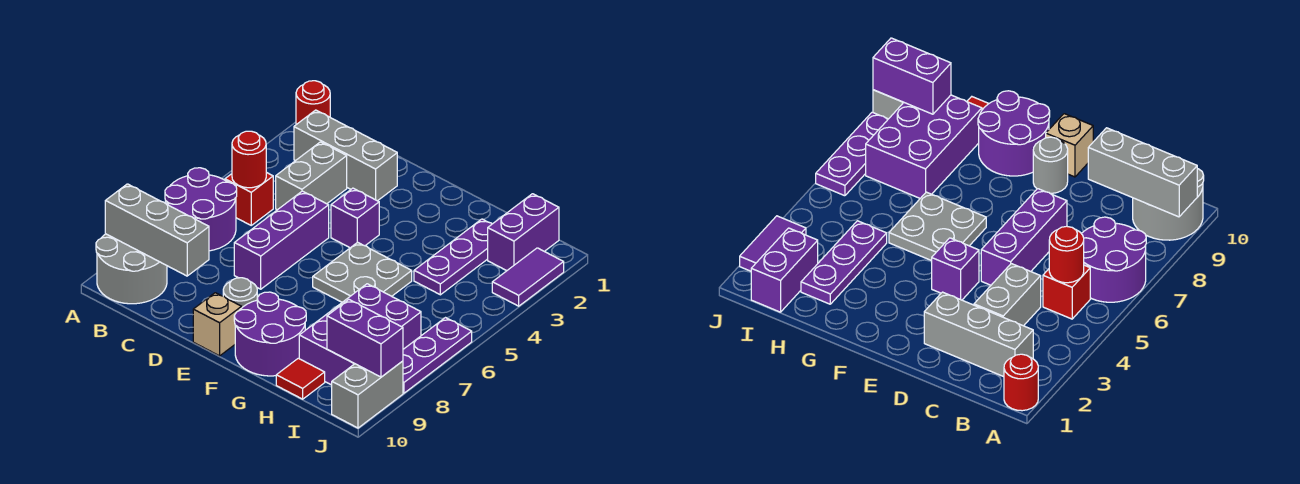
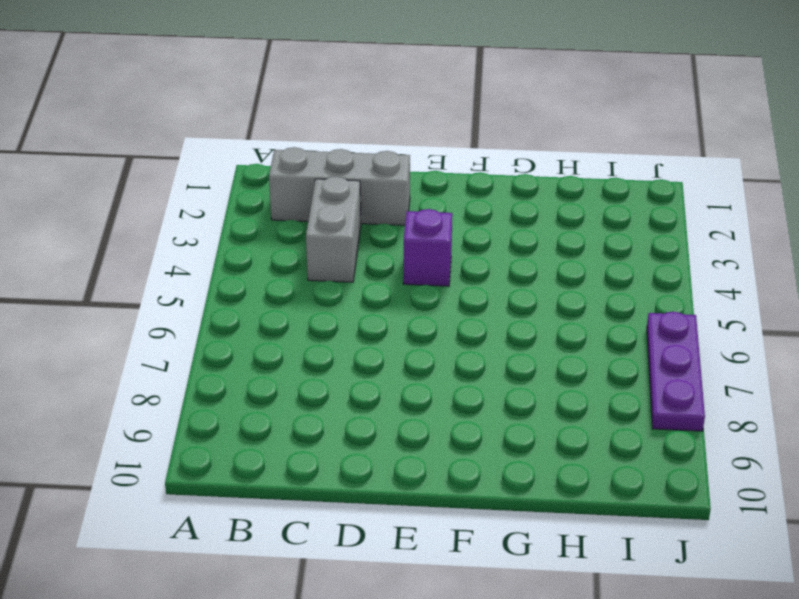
none -> red 1x1 round brick [296,81,330,125]
none -> purple 2x2 round brick [165,168,237,251]
none -> grey 2x2 round brick [96,234,167,304]

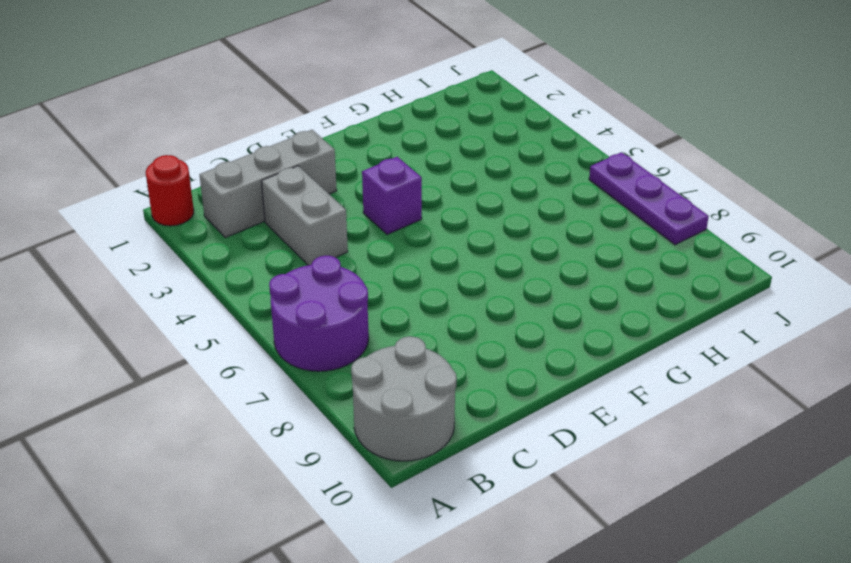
none -> red 1x1 brick [225,172,273,225]
none -> purple 1x3 brick [234,191,329,289]
none -> grey 1x1 round brick [223,278,257,307]

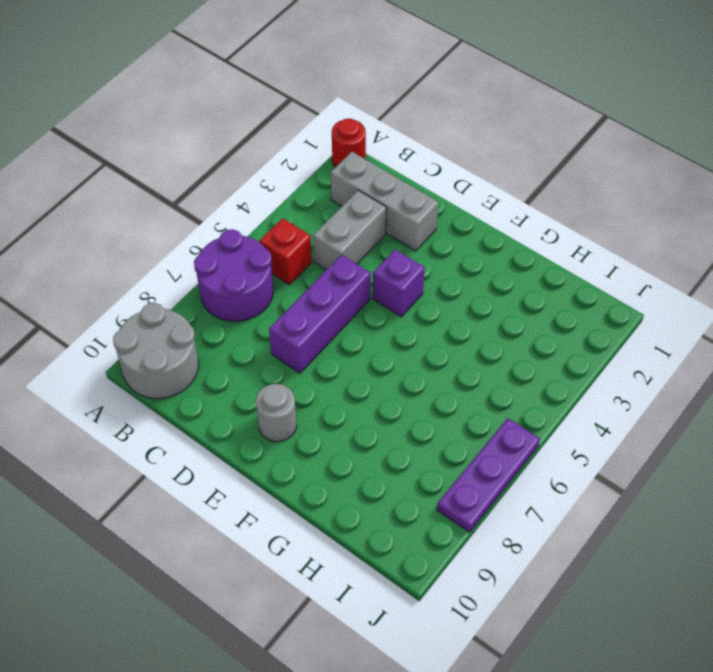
none -> tan 1x1 brick [193,293,242,356]
none -> grey 2x2 plate [313,242,412,302]
none -> purple 2x2 round brick [234,292,306,376]

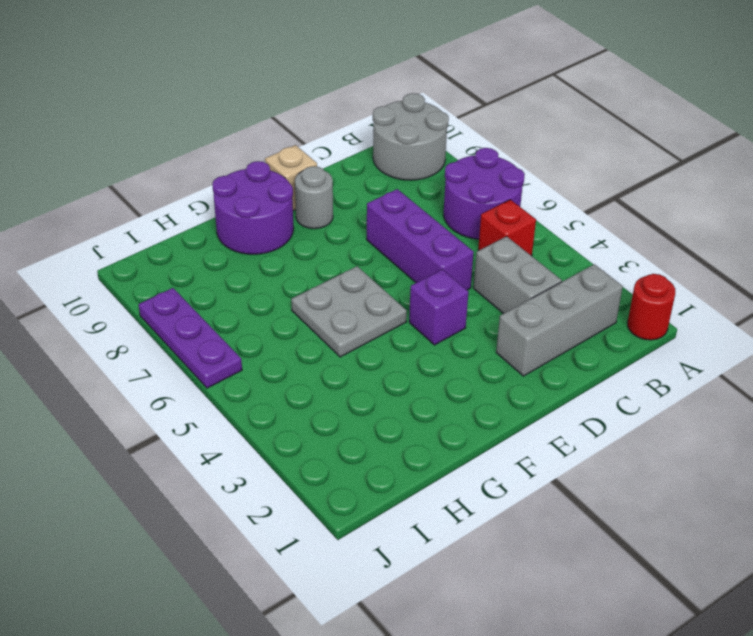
none -> purple 1x3 plate [414,219,492,295]
none -> purple 2x3 brick [299,284,421,385]
none -> red 1x1 tile [276,358,325,399]

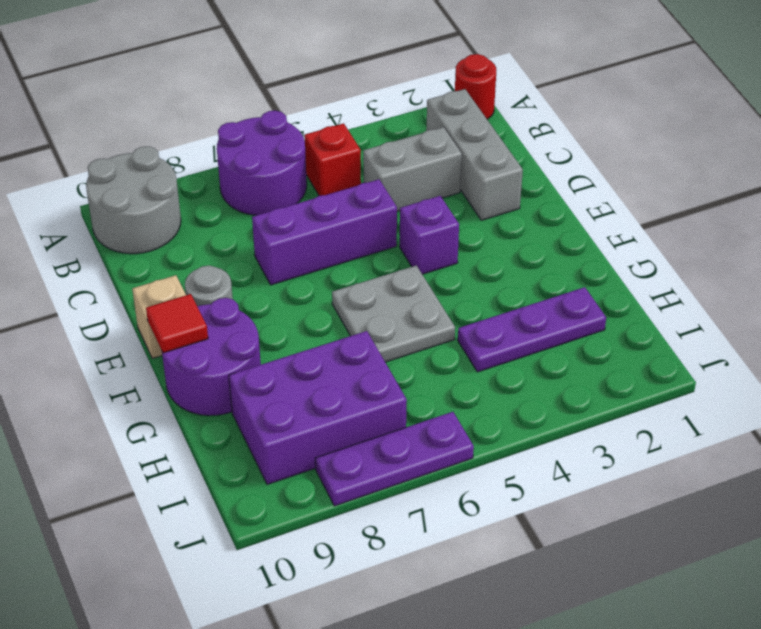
red 1x1 tile [146,294,208,353] -> red 1x1 tile moved to [276,358,325,399]
none -> purple 1x2 brick [488,194,559,271]
none -> purple 1x2 tile [492,248,564,306]
none -> grey 1x2 brick [332,361,403,428]

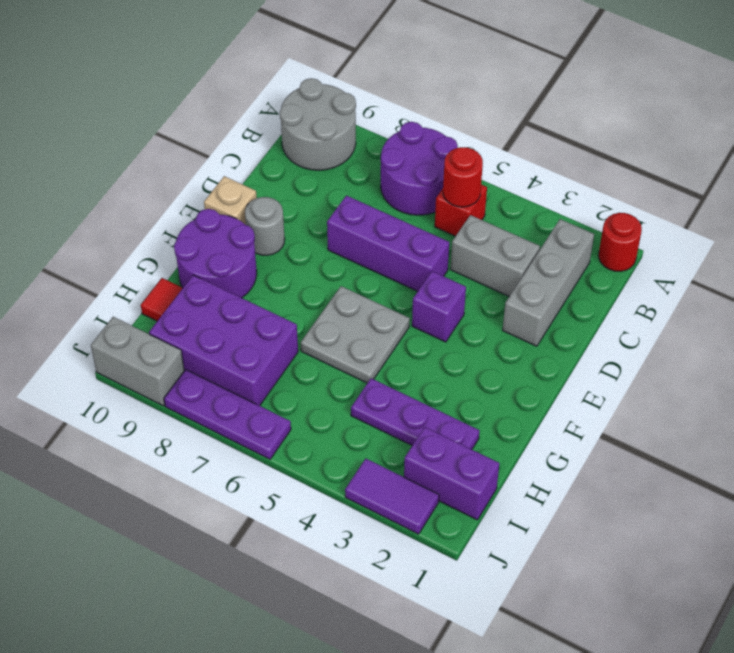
none -> grey 1x3 brick [105,184,209,276]
none -> purple 1x2 brick [327,300,403,377]

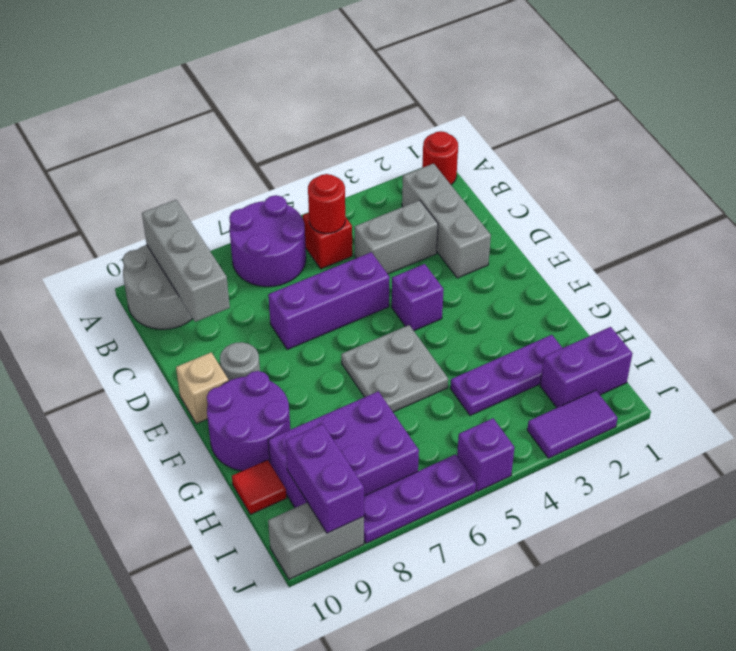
purple 1x1 brick [457,418,515,492] -> none

